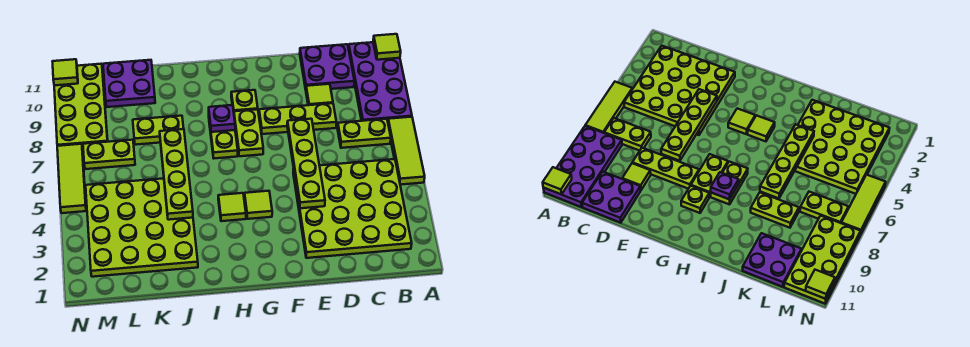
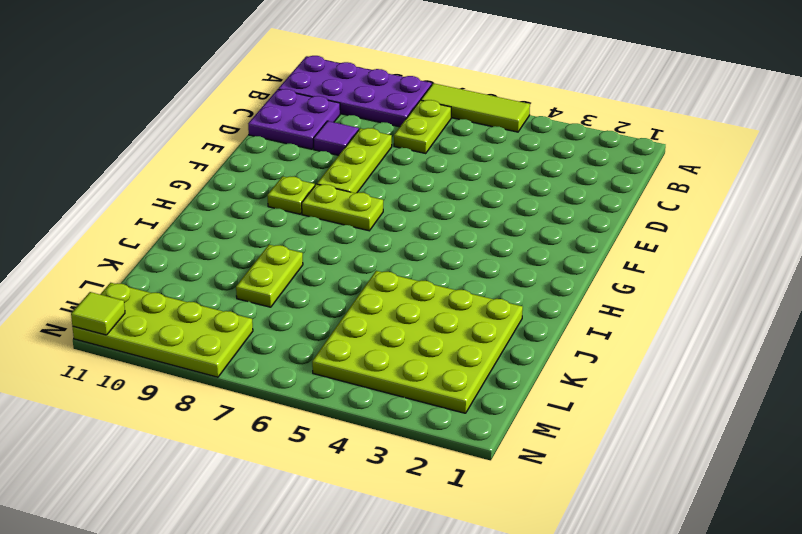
purple 1x1 tile [313,121,359,155] -> lime 1x1 tile [306,84,333,105]
none -> lime 4x4 plate [293,159,412,258]
none -> lime 1x1 tile [245,191,272,219]
none -> lime 1x1 tile [218,193,246,221]

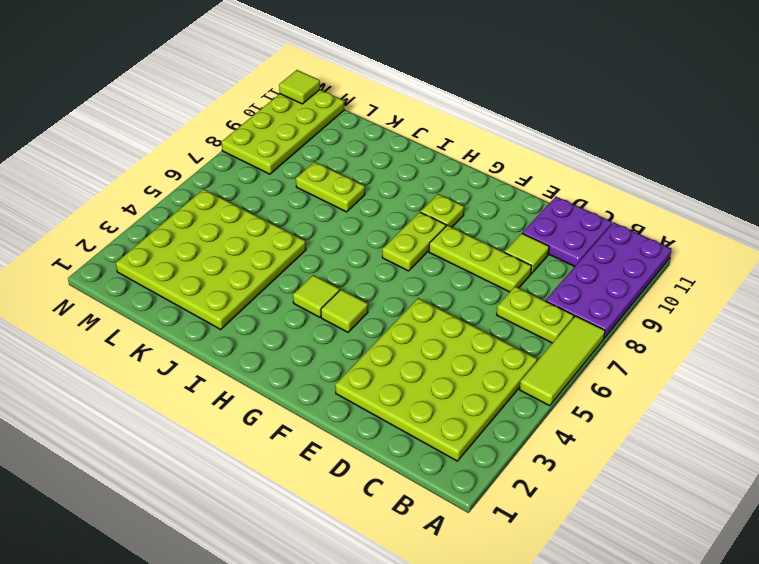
none -> lime 1x2 plate [209,120,238,158]
none -> purple 2x2 plate [103,60,155,107]
none -> lime 1x2 plate [83,140,135,169]

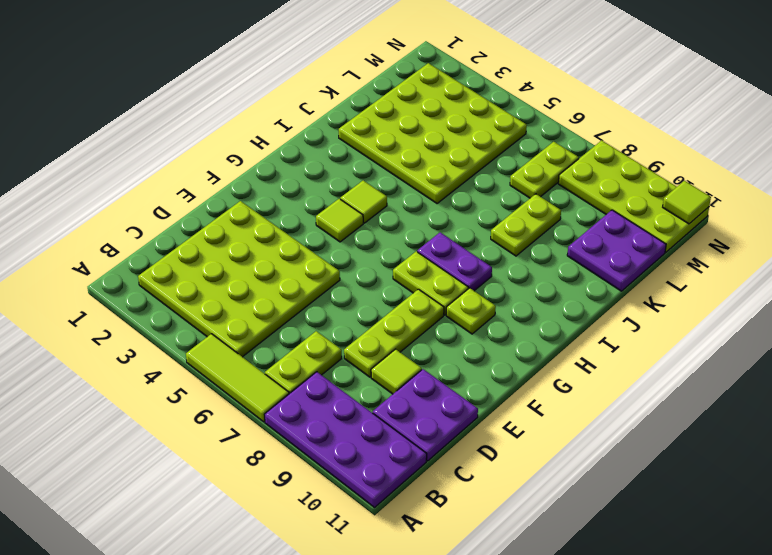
purple 1x2 plate [417,232,492,291] -> lime 1x2 plate [209,120,238,158]
none -> lime 1x3 tile [57,144,86,213]
none -> lime 1x1 tile [373,34,401,60]
none -> lime 1x4 plate [287,119,325,208]

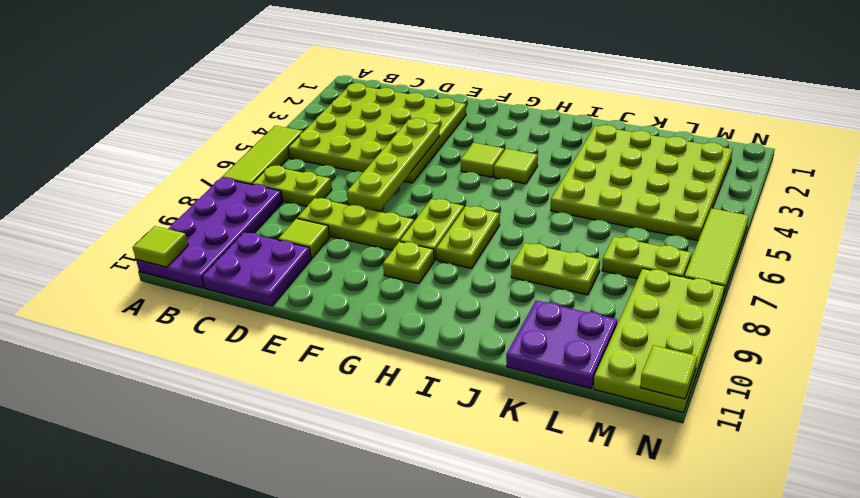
none -> purple 1x1 plate [209,105,235,132]
none -> lime 1x4 plate [160,129,193,220]

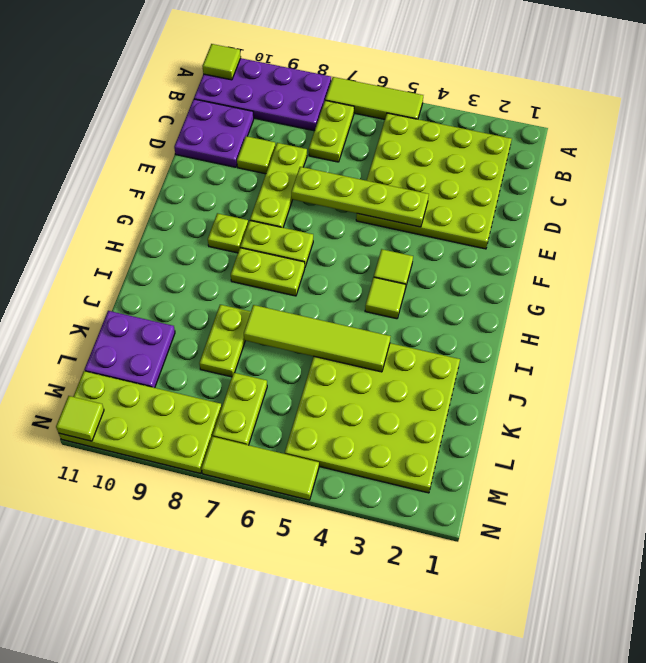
lime 1x4 tile [244,305,391,372] -> lime 1x4 plate [160,129,193,220]
none -> purple 1x1 plate [209,105,235,132]

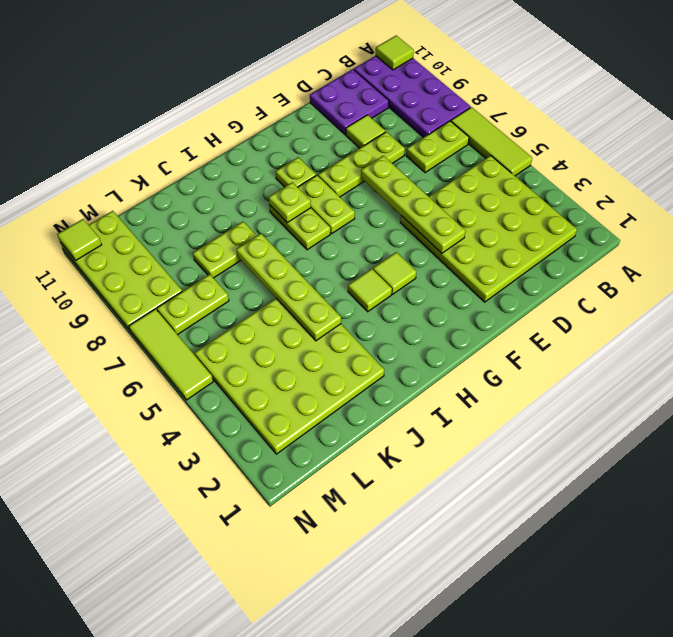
lime 1x1 plate [269,182,311,223] -> purple 1x1 plate [209,105,235,132]
none -> purple 2x2 plate [103,60,155,107]

